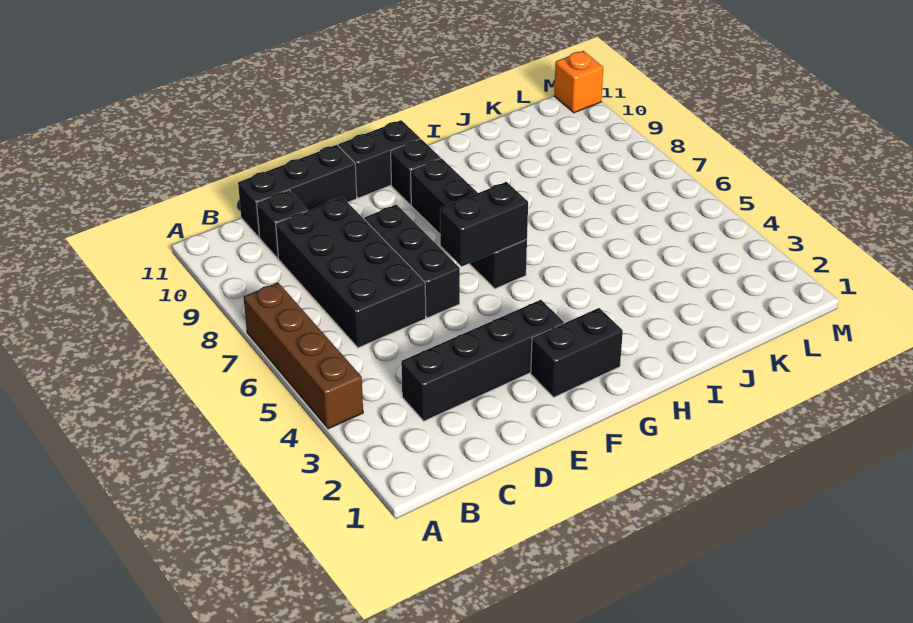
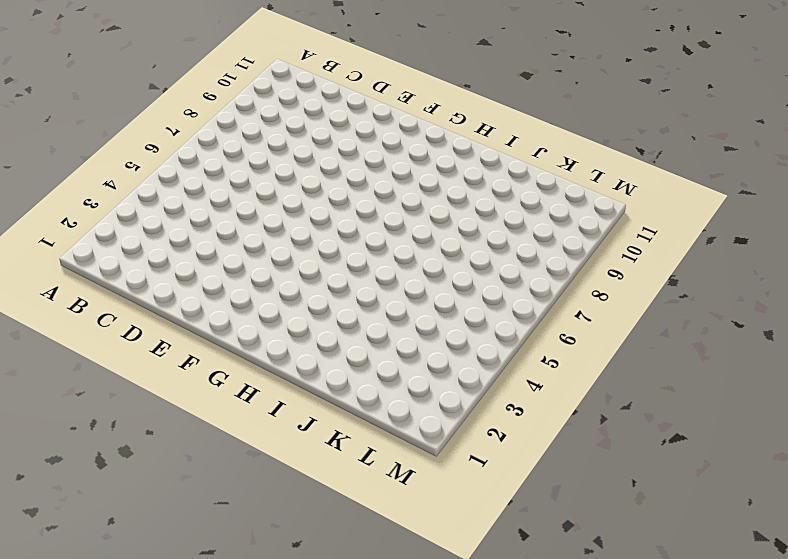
none -> brown 1x4 brick [244,282,363,429]
none -> black 1x4 brick [401,300,564,421]
none -> black 2x4 brick [276,197,426,348]

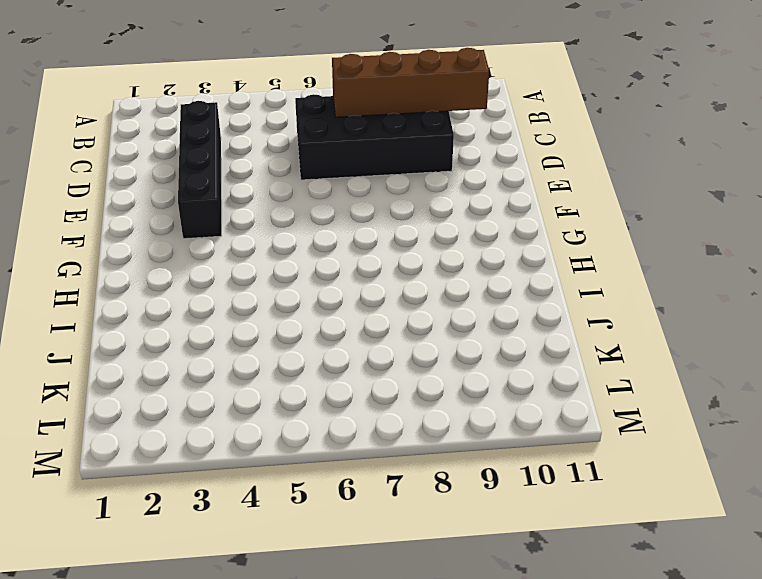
brown 1x4 brick [332,48,489,117] -> brown 1x4 brick moved to [244,282,363,429]
none -> black 1x1 brick [257,190,308,258]
none -> black 1x3 brick [238,145,357,237]
none -> black 1x3 brick [364,205,460,318]

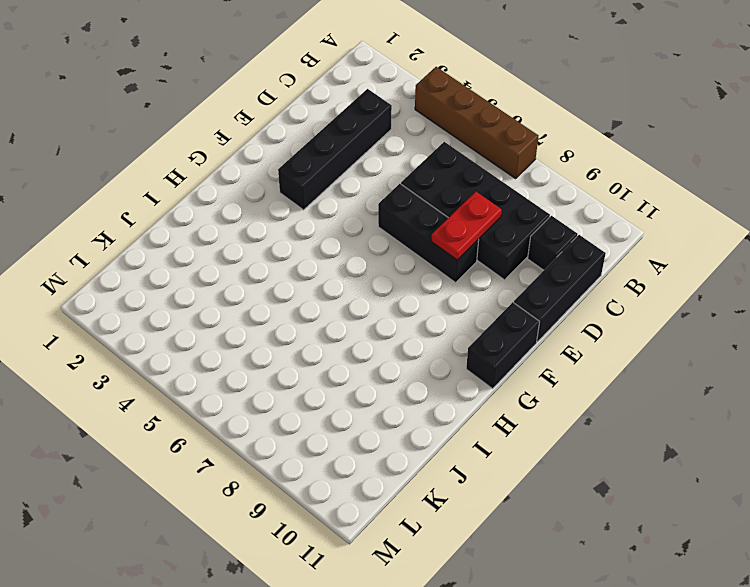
red 1x2 plate [431,192,502,260] -> none
none -> black 1x2 brick [531,308,623,397]
none -> black 1x4 brick [411,158,527,289]
none -> black 1x1 brick [391,139,441,205]

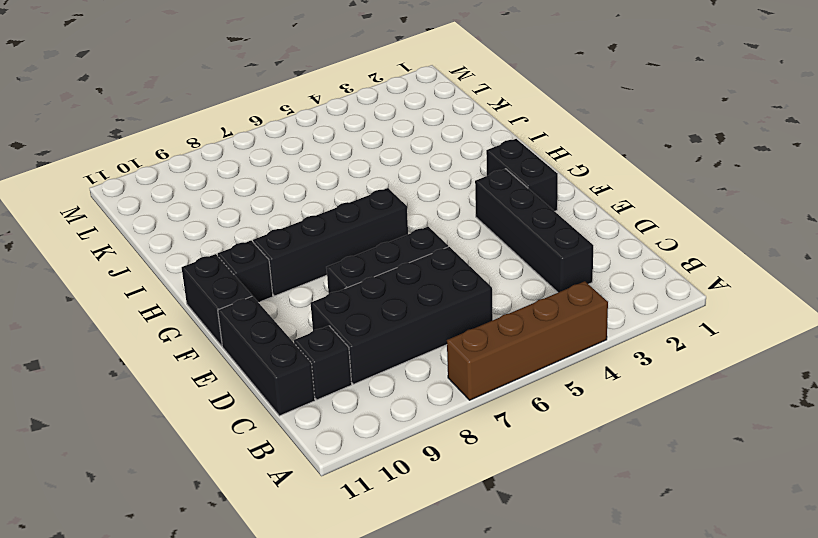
none -> orange 1x1 brick [554,51,603,113]
none -> black 1x2 brick [440,182,528,267]

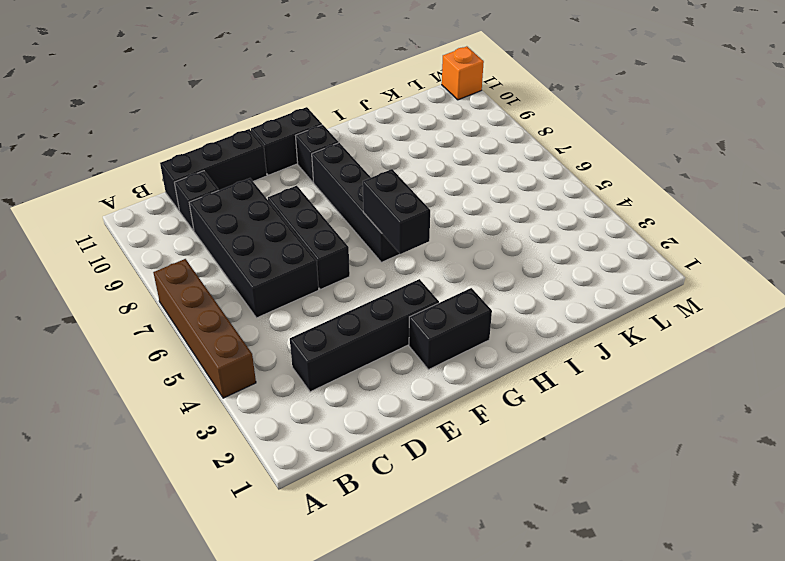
black 1x2 brick [363,169,430,254] -> black 1x2 brick turned to [440,182,528,267]

